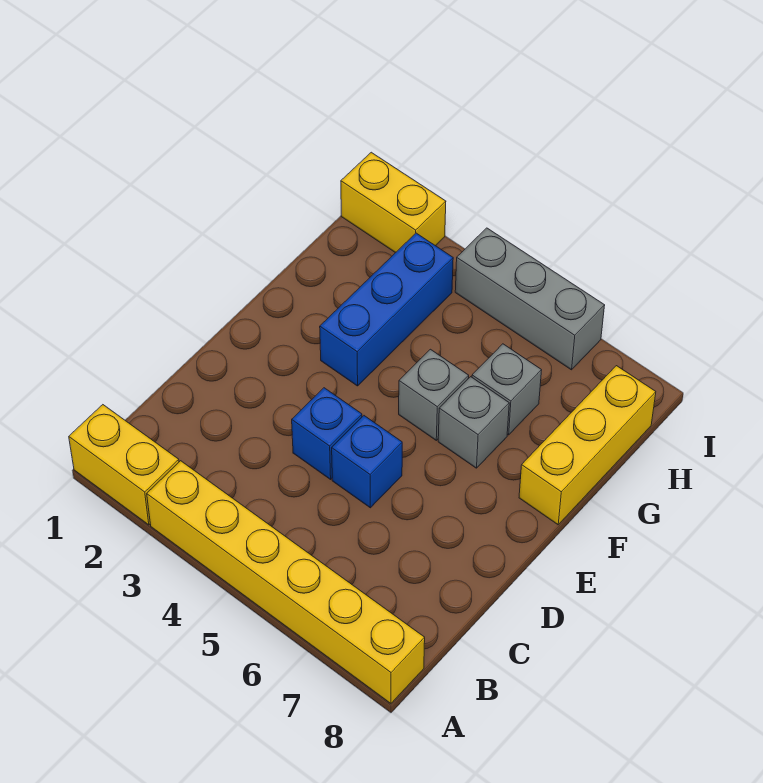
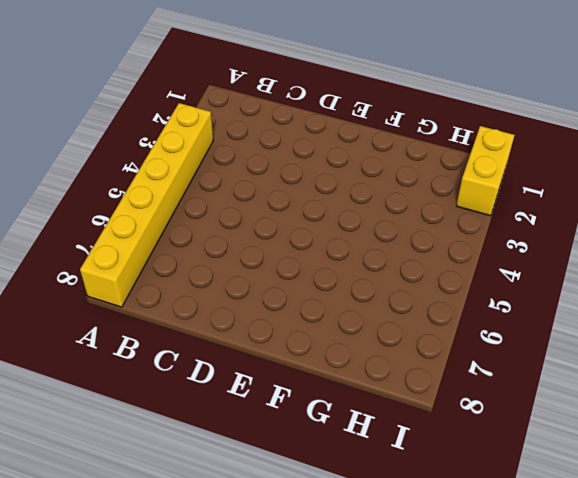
none -> yellow 1x2 brick [69,405,179,525]
none -> blue 1x1 brick [292,388,362,479]

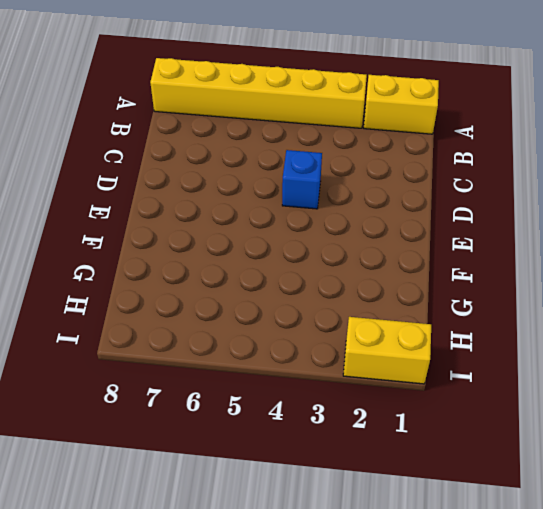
none -> blue 1x1 brick [332,416,402,508]
none -> blue 1x3 brick [320,233,453,386]

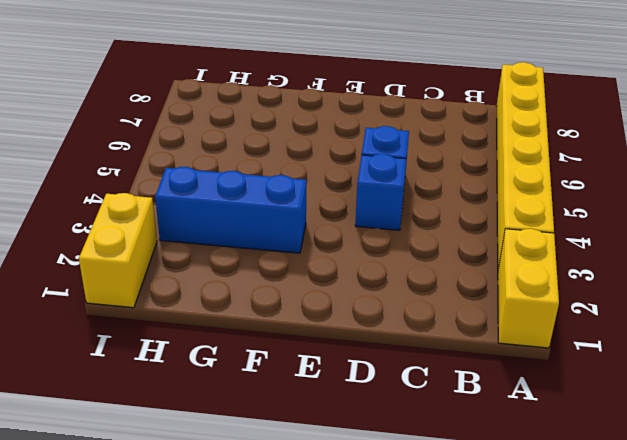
none -> grey 1x1 brick [399,349,469,440]
none -> grey 1x1 brick [438,377,509,468]

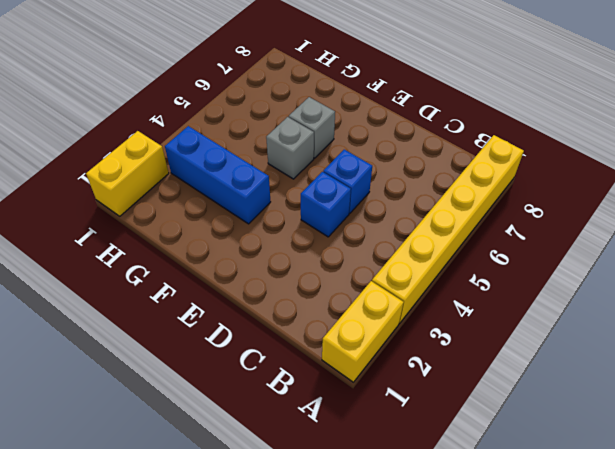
none -> yellow 1x3 brick [519,366,656,525]
none -> grey 1x1 brick [472,344,542,435]

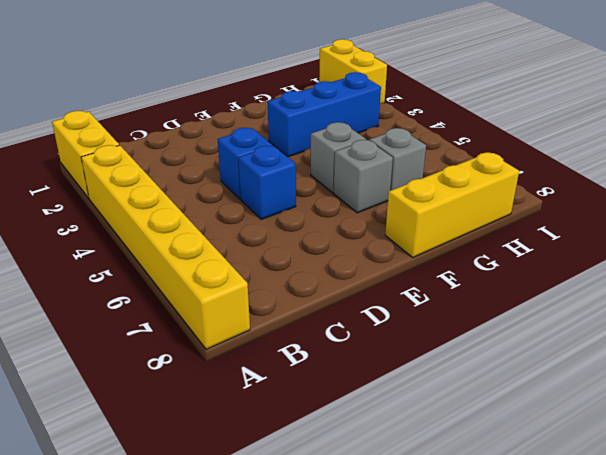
none -> grey 1x3 brick [455,228,605,370]

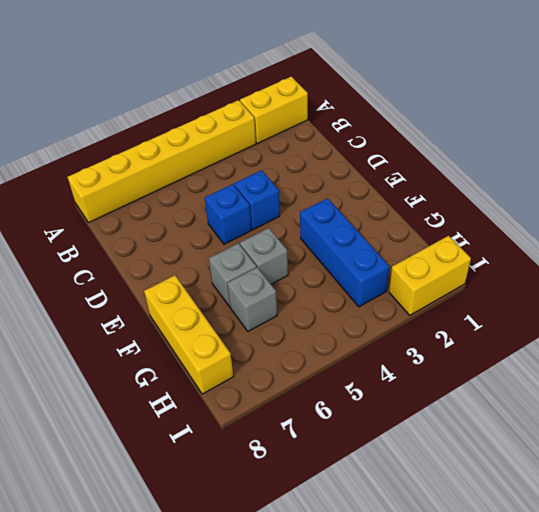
none -> grey 1x3 brick [455,228,605,370]

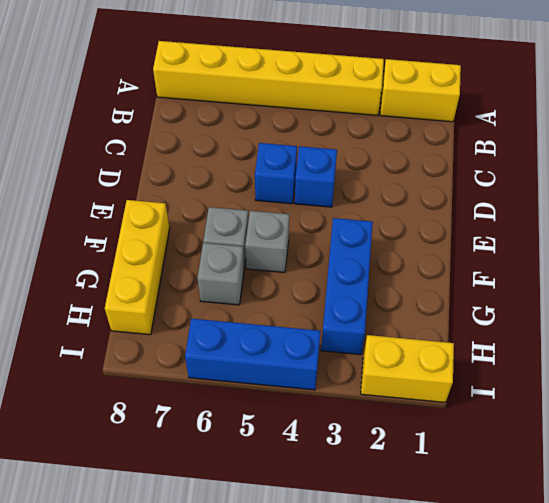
blue 1x3 brick [185,319,321,390] -> grey 1x3 brick [455,228,605,370]

